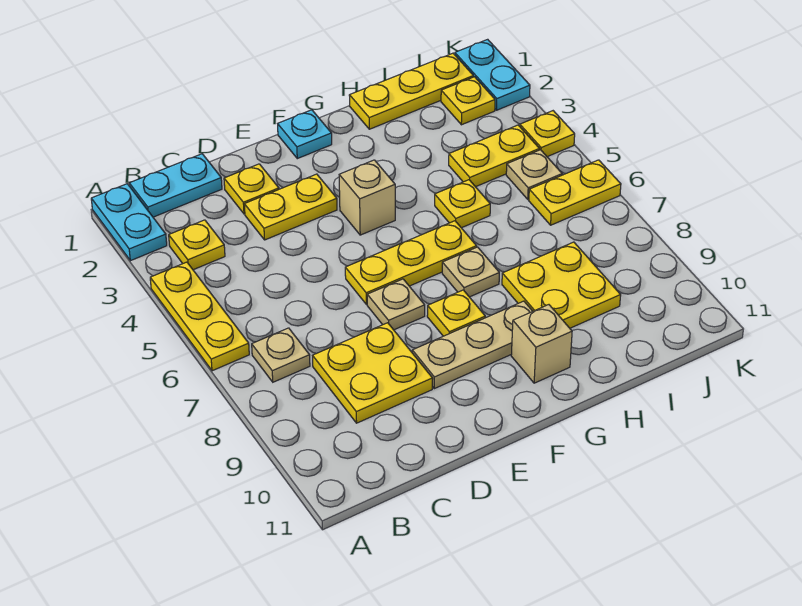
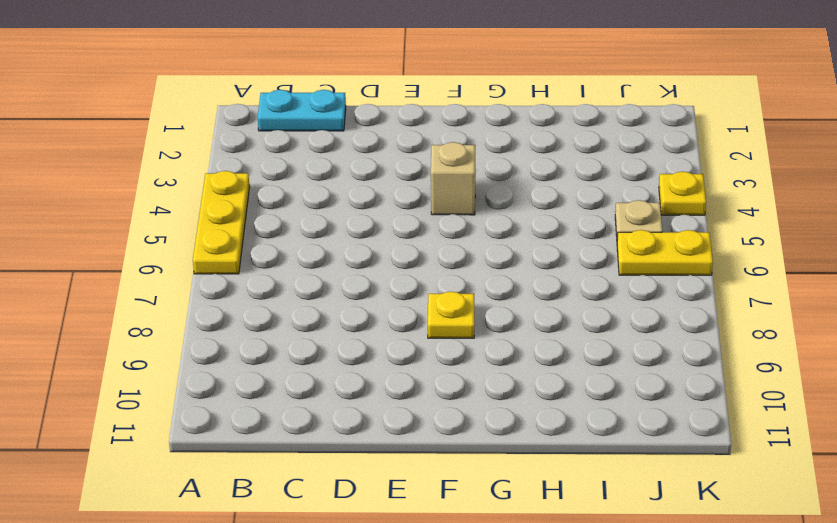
none -> cyan 1x2 plate [91,184,167,261]
none -> yellow 1x1 plate [169,220,225,270]
none -> tan 1x1 plate [252,328,310,382]

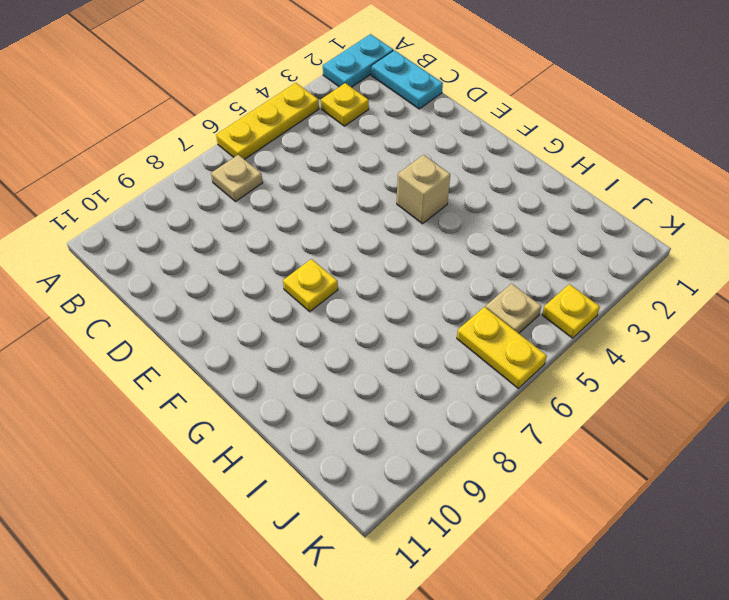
none -> yellow 2x2 plate [313,323,433,423]
none -> yellow 1x1 plate [224,164,279,214]
none -> yellow 1x2 plate [244,174,337,240]

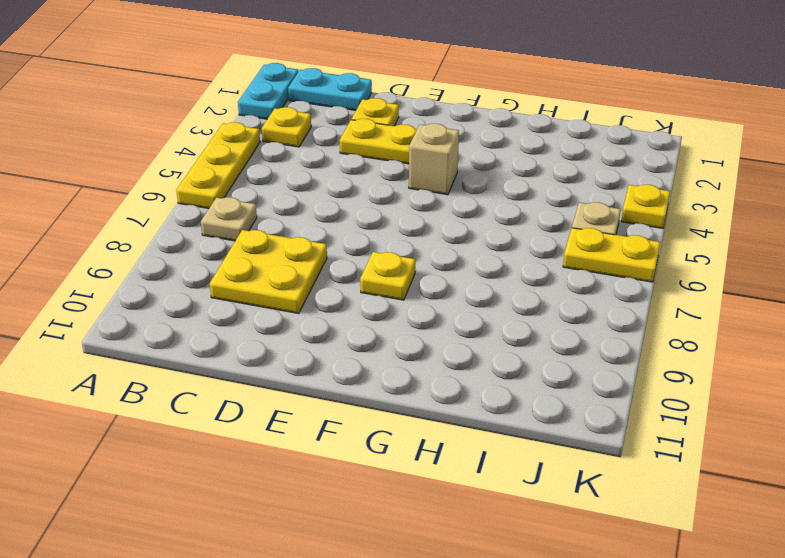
none -> yellow 1x3 plate [345,221,477,304]
none -> tan 1x1 plate [367,279,425,330]
none -> tan 1x3 plate [412,301,533,389]

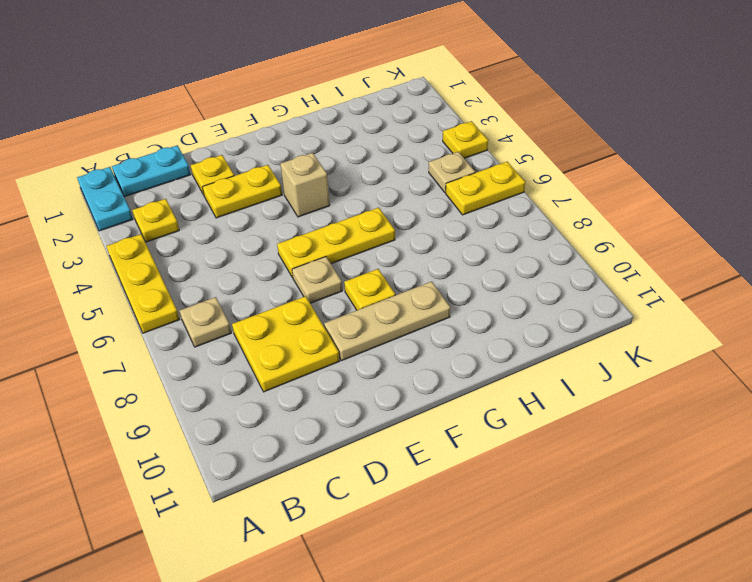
none -> cyan 1x1 plate [278,110,332,159]
none -> tan 1x1 plate [442,247,499,297]
none -> tan 1x1 brick [511,305,572,383]

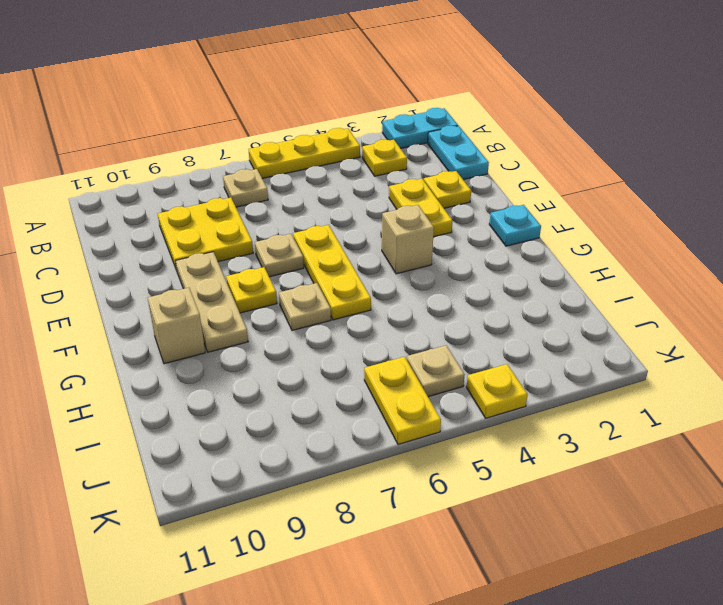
none -> yellow 1x3 plate [349,53,473,129]
none -> yellow 1x1 plate [435,180,490,228]
none -> yellow 2x2 plate [502,242,621,328]

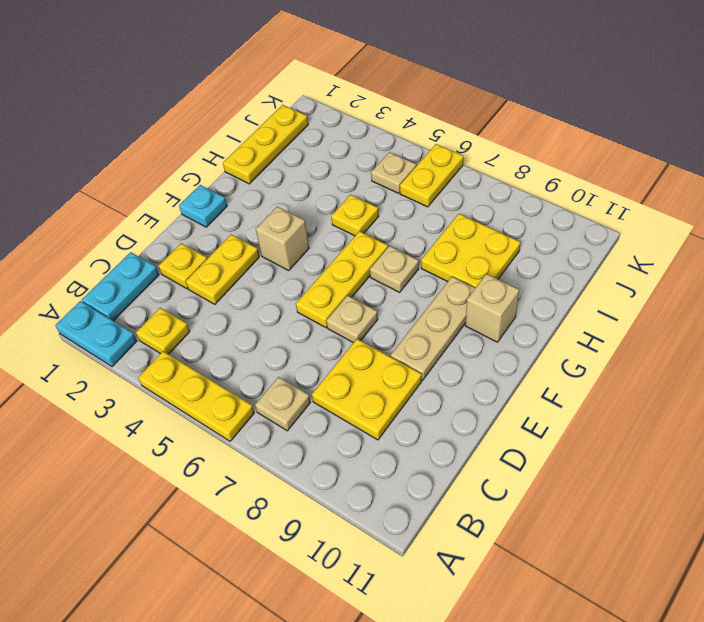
none -> yellow 1x1 plate [427,290,485,336]
none -> yellow 1x2 plate [449,125,539,187]
none -> yellow 1x1 plate [441,77,495,125]

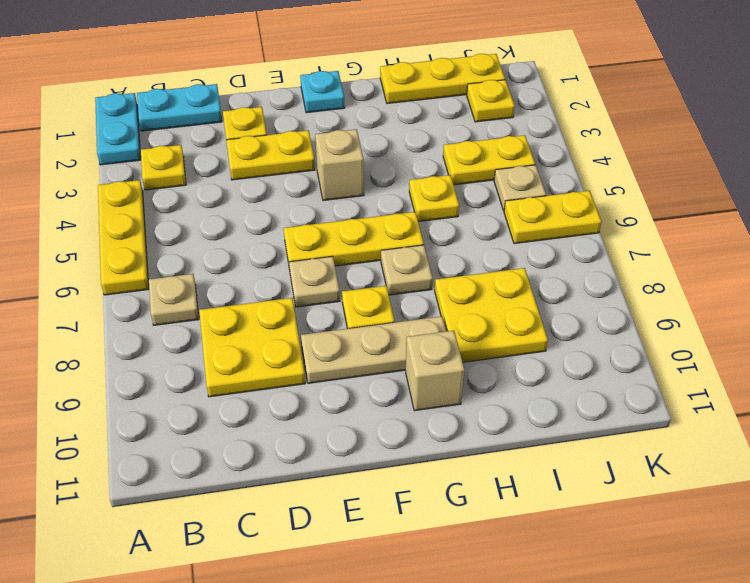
none -> cyan 1x2 plate [455,39,530,110]
none -> yellow 1x1 plate [520,111,575,157]

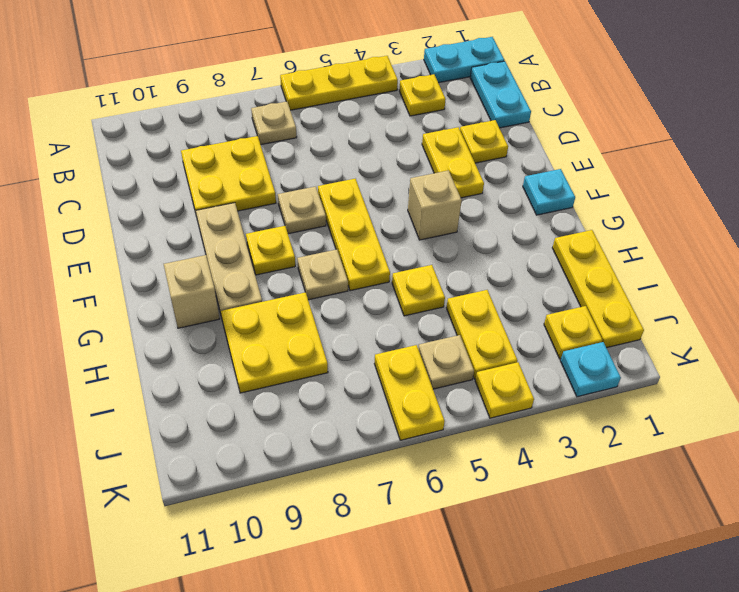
cyan 1x1 plate [560,342,621,397] -> cyan 1x2 plate [455,39,530,110]

